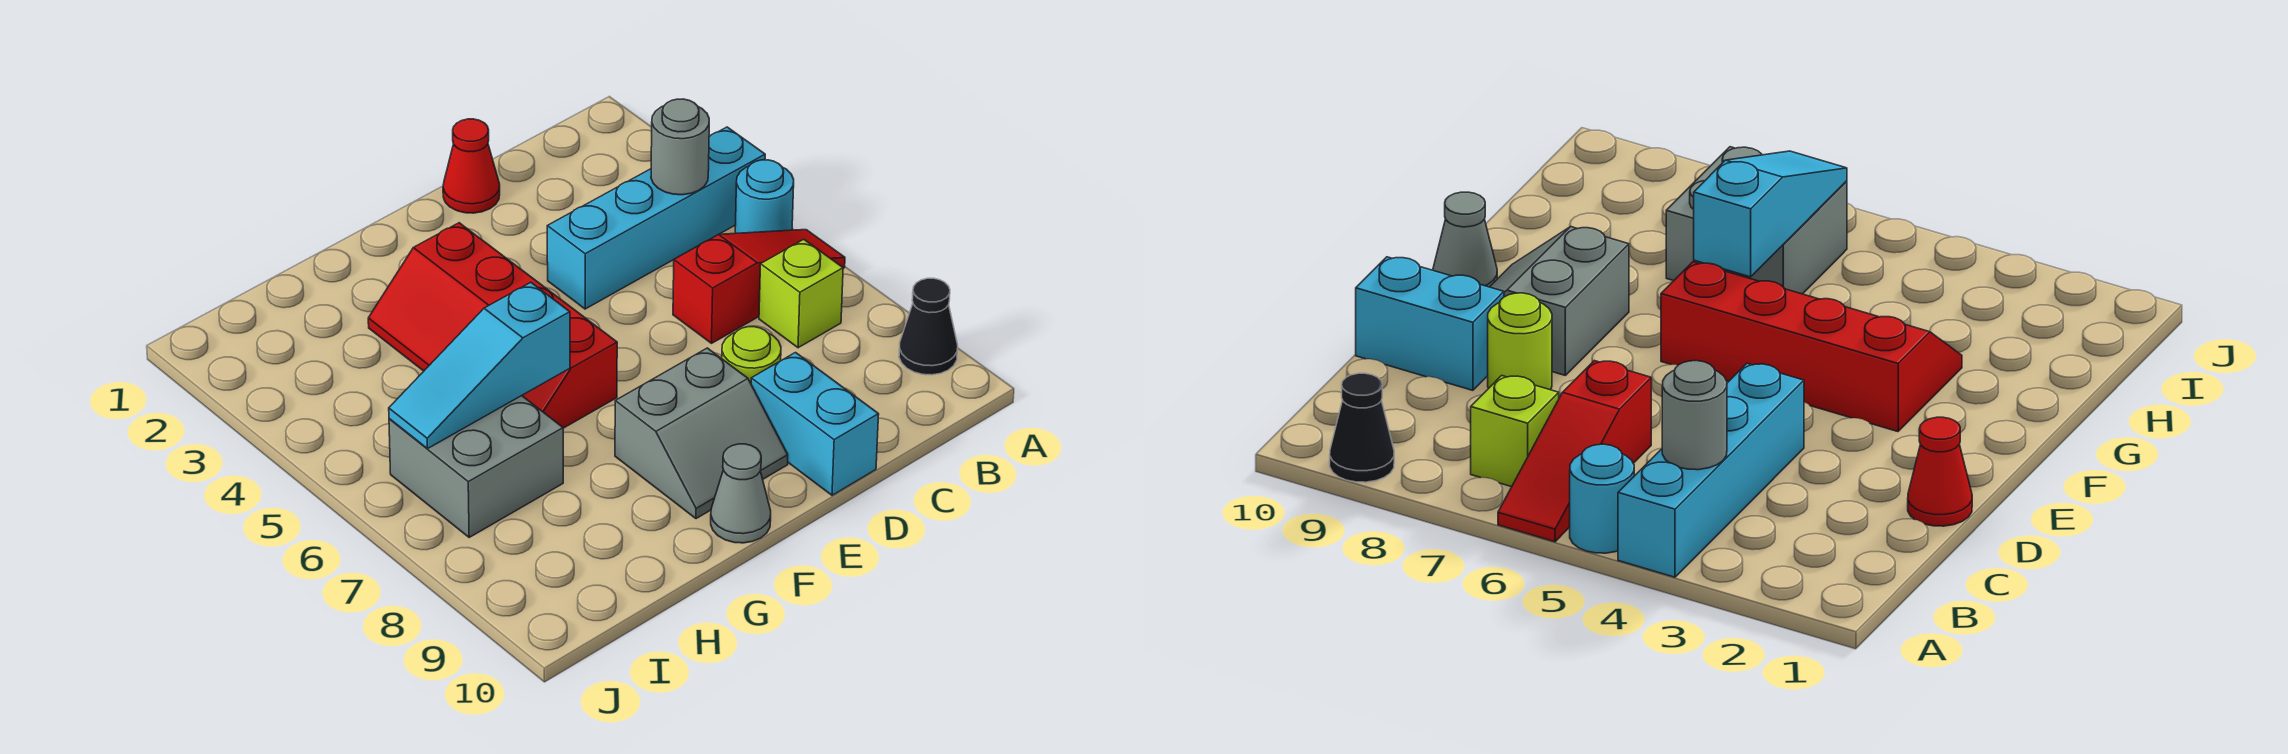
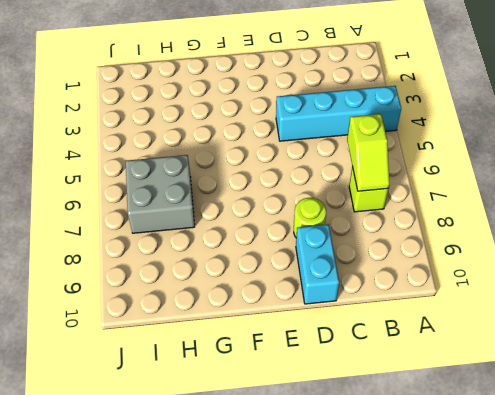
lime 1x2 slope [347,114,389,191] -> none
none -> cyan 1x1 round brick [735,160,794,233]
none -> red 1x3 slope [673,230,845,343]
none -> black 1x1 cone [899,278,958,375]

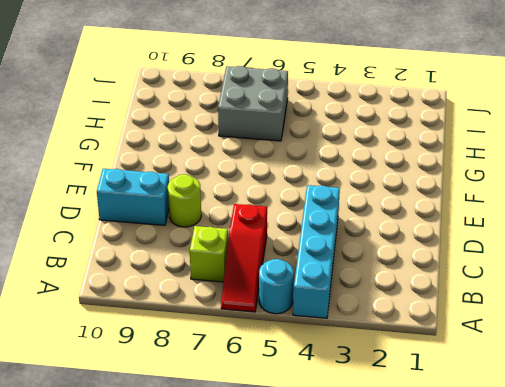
none -> black 1x1 cone [899,278,958,375]
none -> red 1x1 cone [443,119,500,213]
none -> grey 2x2 slope [615,348,788,519]

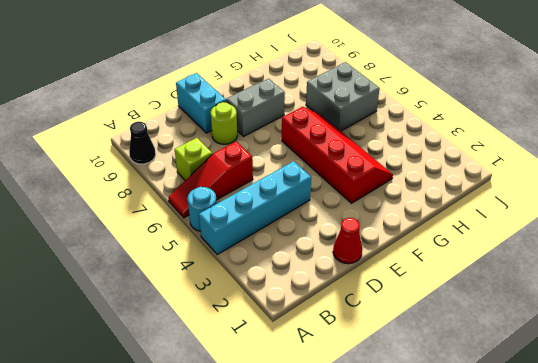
none -> grey 1x1 cone [711,444,771,543]
none -> grey 1x1 round brick [651,99,709,195]
none -> cyan 1x3 slope [389,282,570,449]

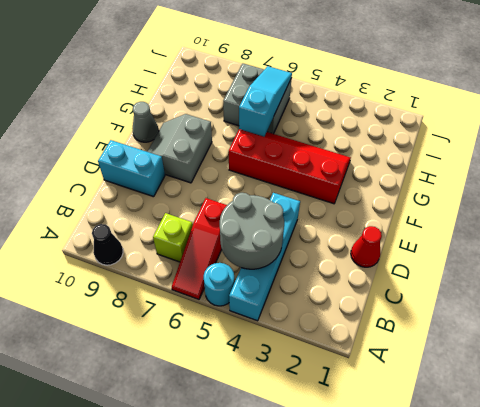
grey 2x2 round brick [220,193,284,269] -> grey 1x1 round brick [651,99,709,195]
none -> lime 1x1 round brick [722,327,781,383]

